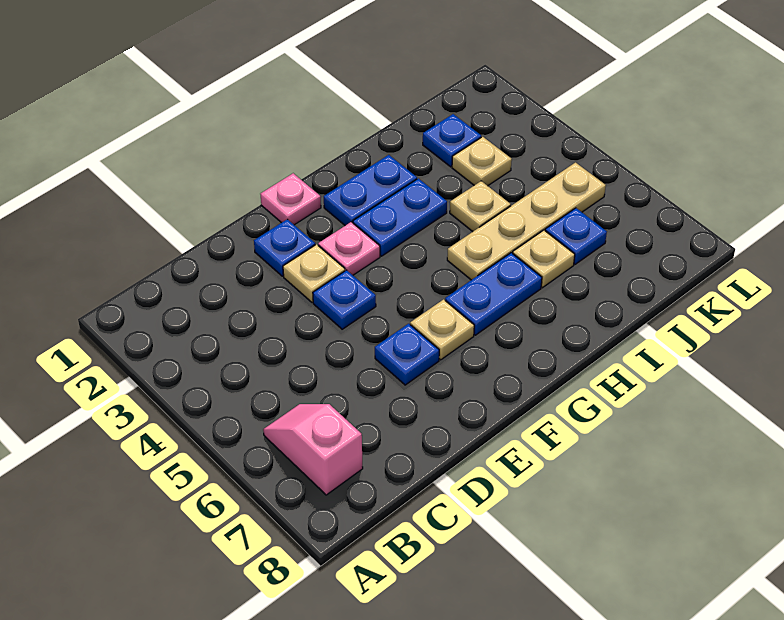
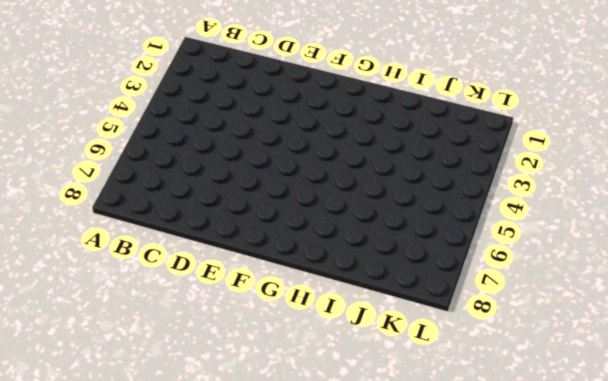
none -> pink 1x2 slope [263,404,363,495]
none -> blue 1x1 plate [254,219,315,276]
none -> tan 1x1 plate [283,244,345,302]

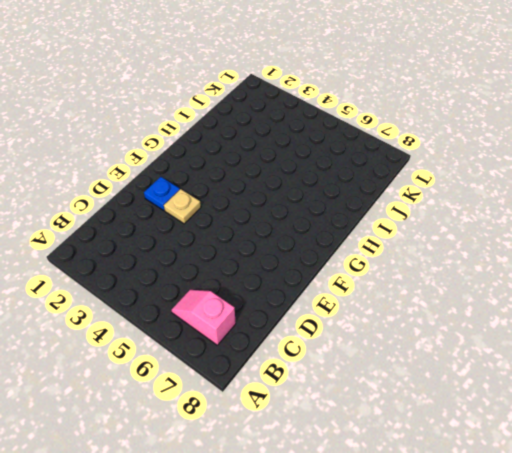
none -> blue 1x1 plate [313,270,376,329]
none -> blue 1x1 plate [375,324,439,385]
none -> pink 1x1 plate [261,173,321,225]

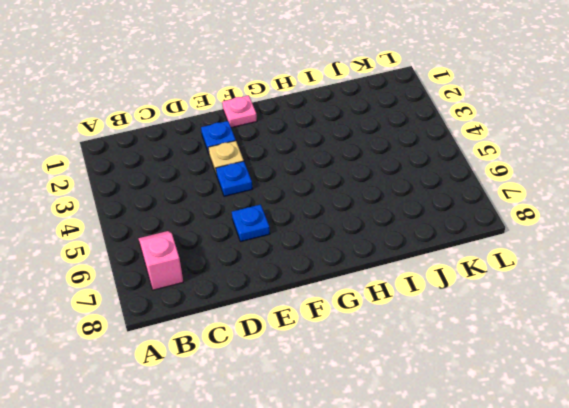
none -> pink 1x1 plate [318,222,380,275]
none -> tan 1x1 plate [410,299,474,360]
none -> blue 1x2 plate [324,155,417,226]

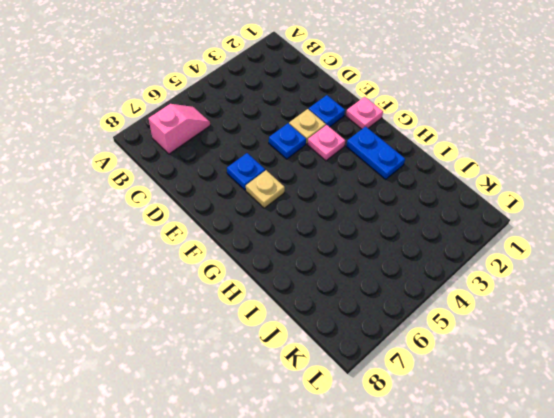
none -> blue 1x2 plate [353,178,447,256]
none -> blue 1x2 plate [445,253,542,335]
none -> tan 1x4 plate [447,163,606,280]

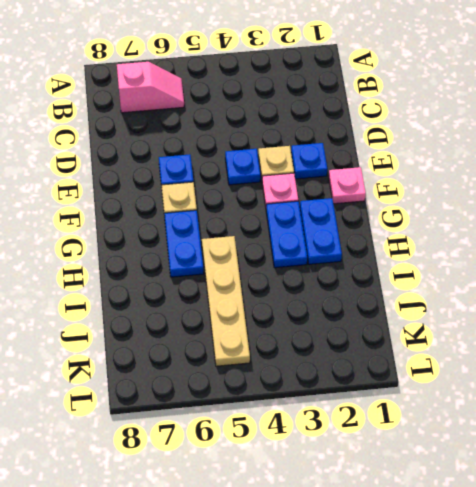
none -> tan 1x1 plate [450,181,511,232]
none -> tan 1x1 plate [513,230,575,288]
none -> blue 1x1 plate [423,114,481,167]

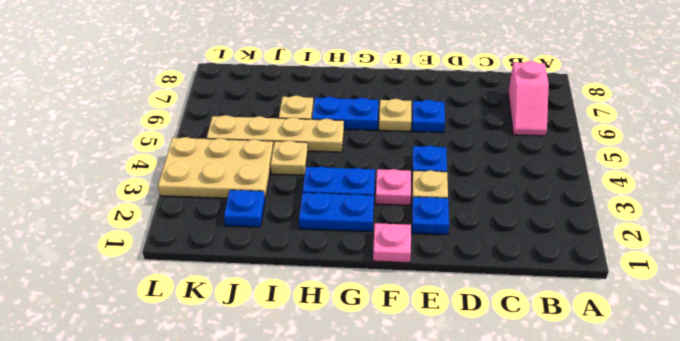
tan 2x3 plate [158,137,273,198] -> tan 1x1 plate [452,137,512,186]
none -> blue 1x1 plate [545,208,607,264]

